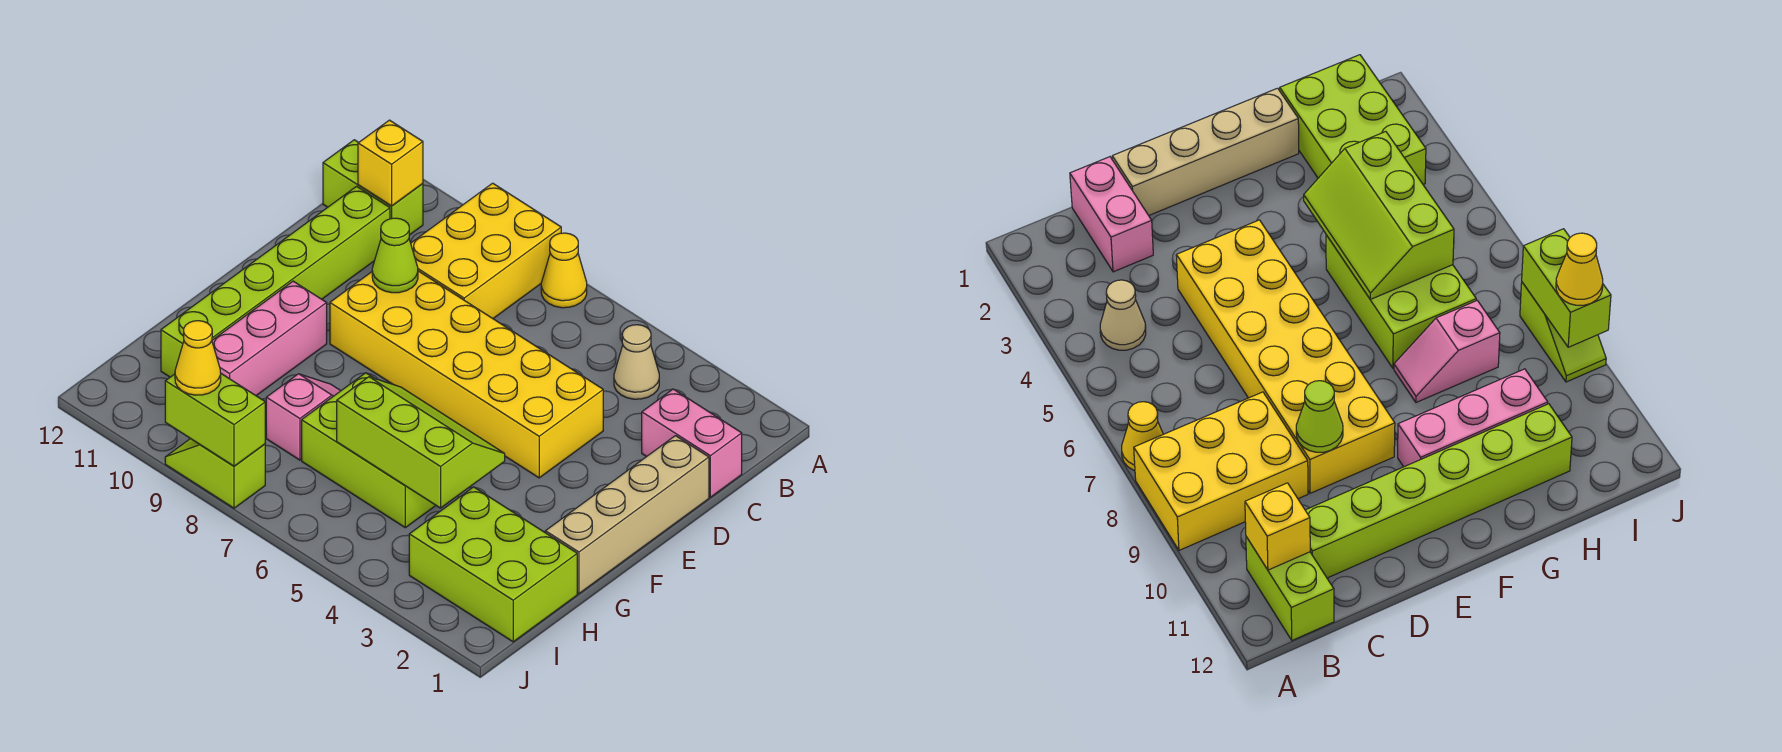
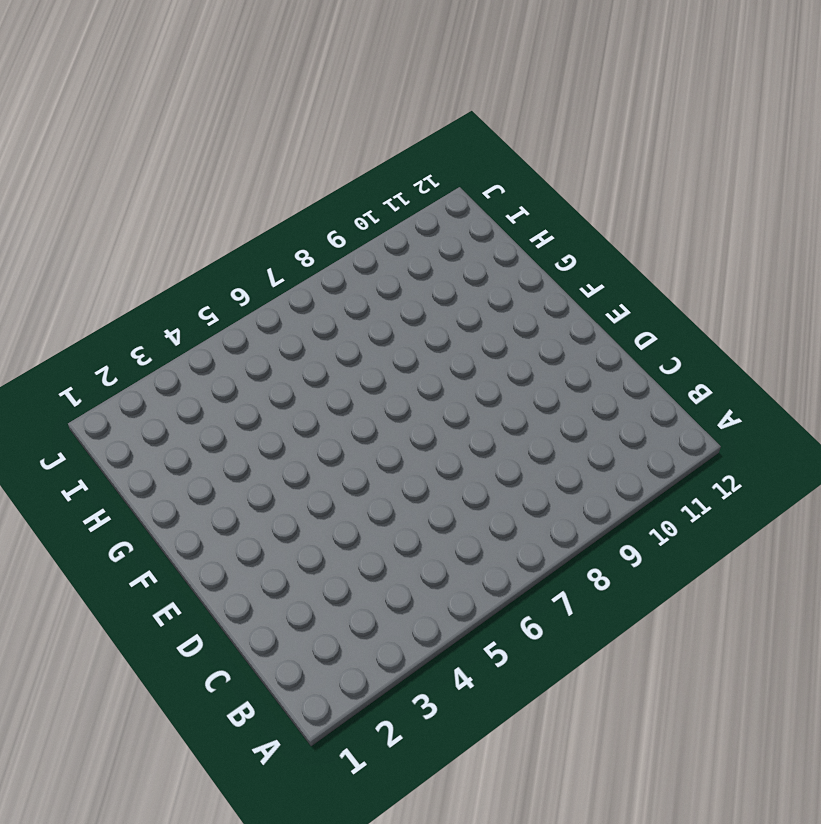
none -> yellow 1x1 cone [541,233,587,308]
none -> yellow 2x3 brick [411,183,561,318]
none -> tan 1x1 cone [614,325,659,399]

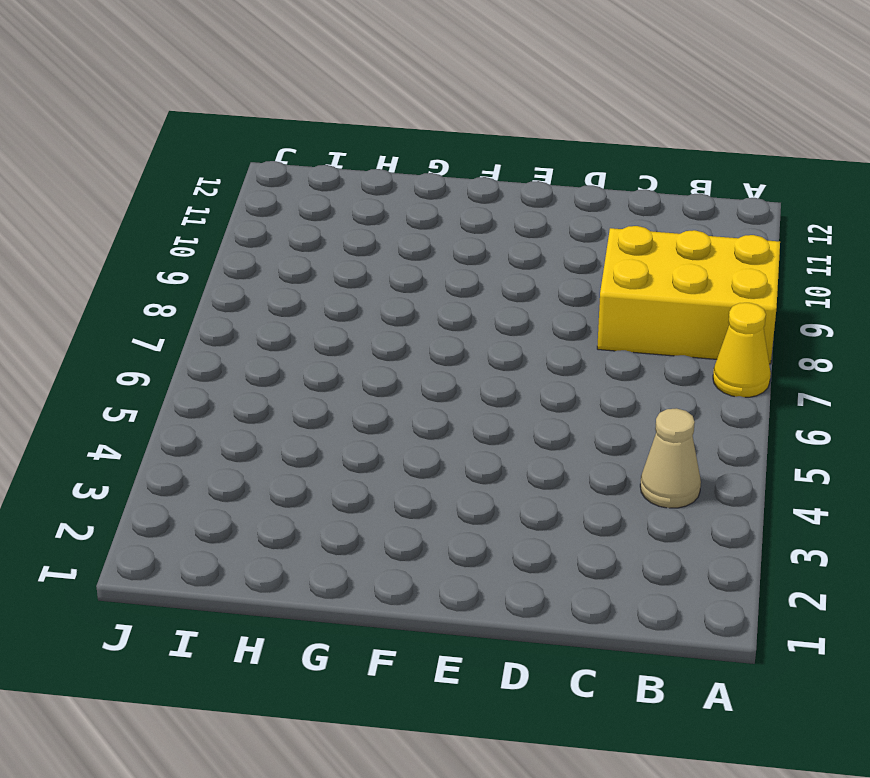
none -> lime 1x2 brick [323,140,423,235]
none -> pink 1x2 brick [642,389,742,497]
none -> lime 1x6 brick [161,186,390,377]

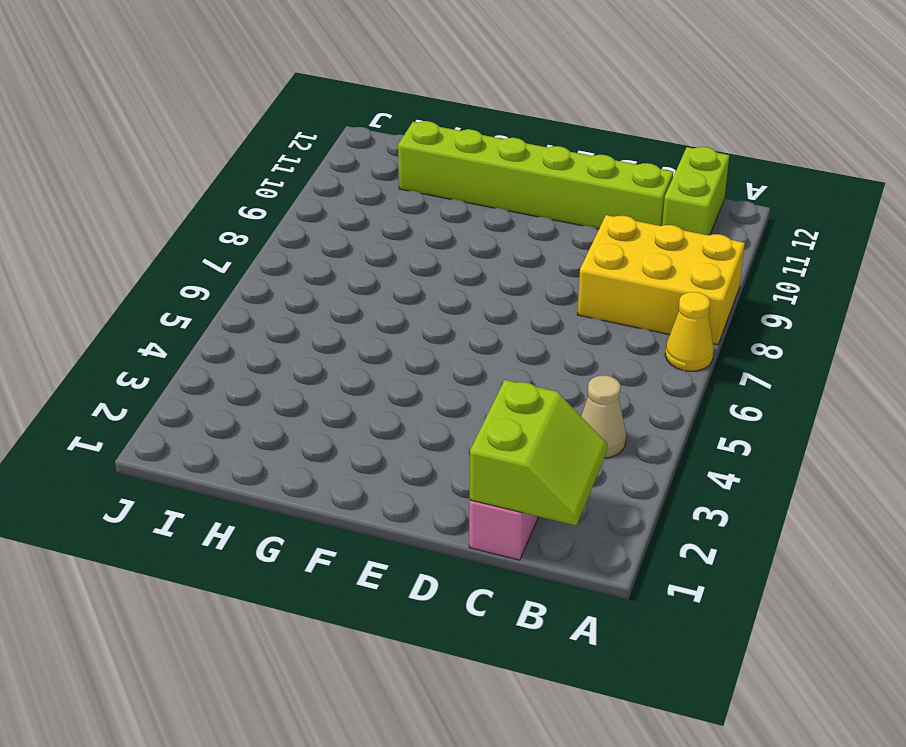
lime 2x2 slope [470,380,607,525] -> none
none -> tan 1x4 brick [545,436,709,594]
none -> yellow 2x6 brick [330,271,603,478]
none -> pink 1x3 brick [212,281,327,396]

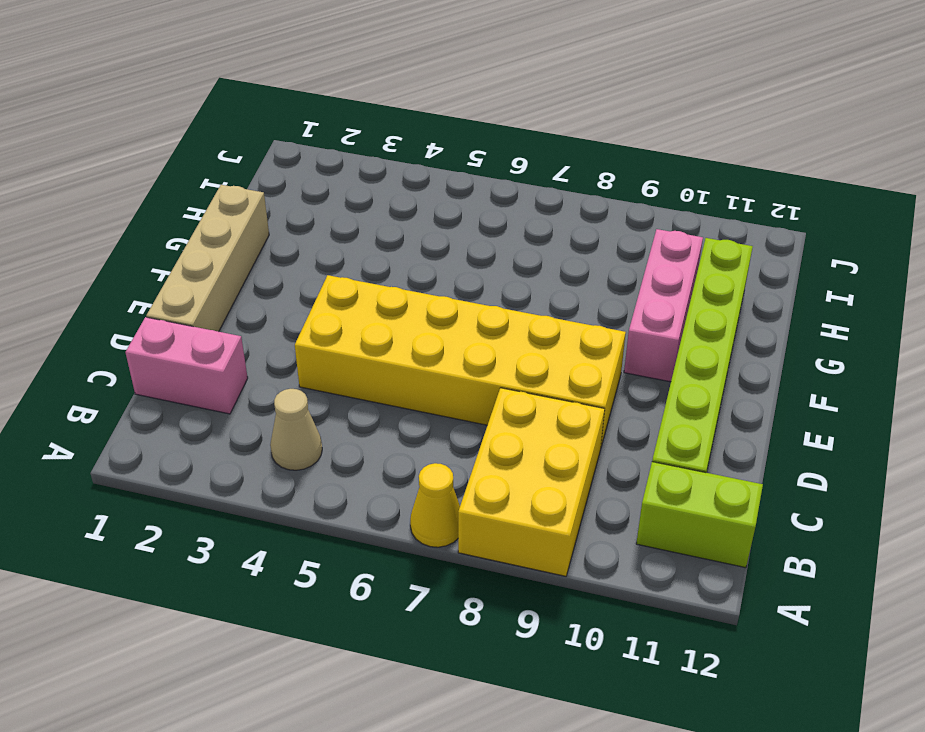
none -> lime 2x3 brick [302,373,436,528]
none -> pink 1x2 slope [266,374,340,460]
none -> lime 2x3 brick [409,487,577,642]

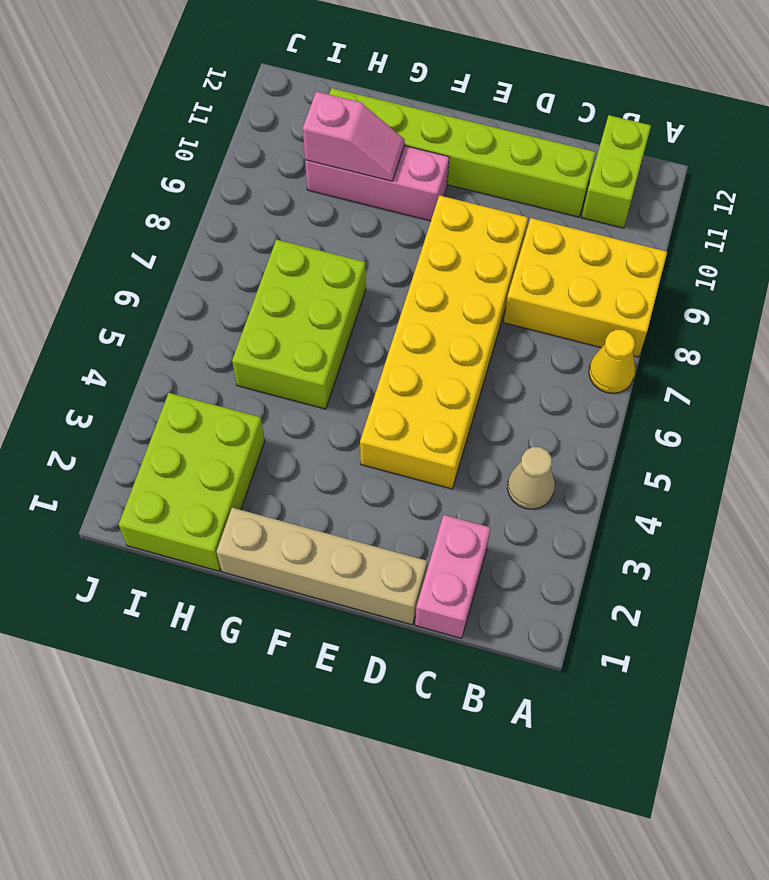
pink 1x2 slope [303,91,405,181] -> pink 1x2 slope moved to [266,374,340,460]
none -> lime 1x2 slope [165,438,265,508]
none -> yellow 1x1 brick [358,120,423,206]
none -> lime 1x1 cone [372,218,418,293]

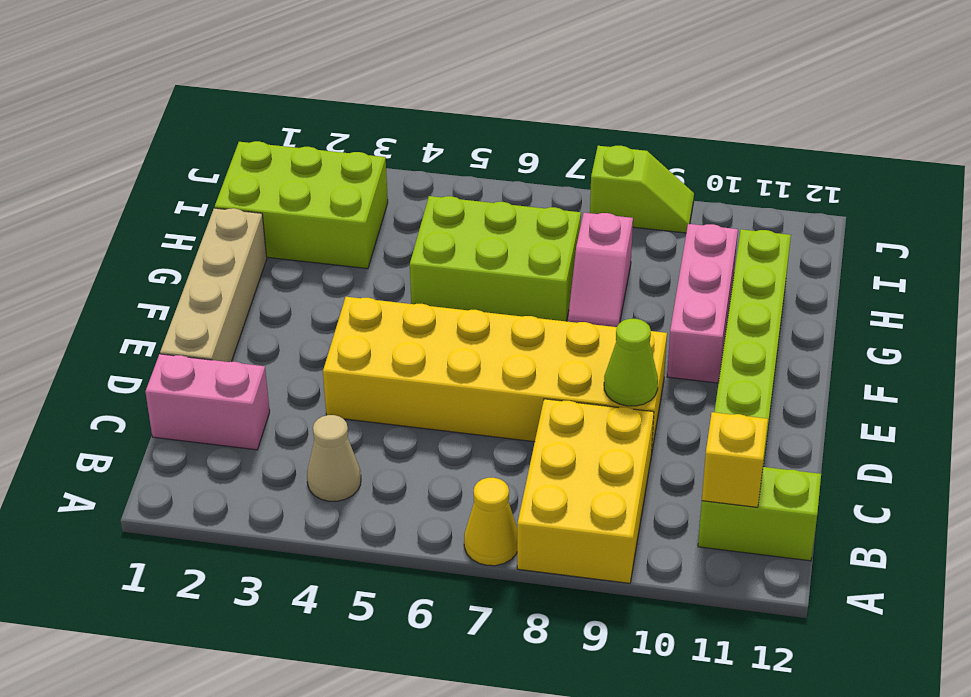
none -> lime 2x3 slope [337,377,505,508]
none -> lime 1x2 brick [165,374,265,466]
none -> yellow 1x1 cone [175,321,221,395]

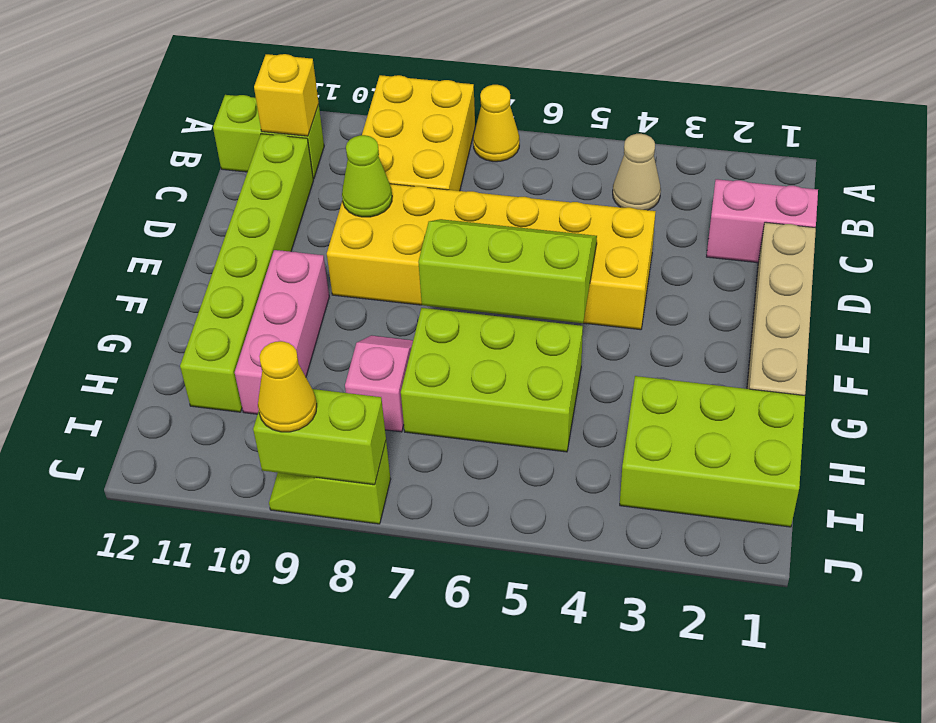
lime 2x3 slope [418,219,597,323] -> lime 2x3 slope moved to [337,377,505,508]

